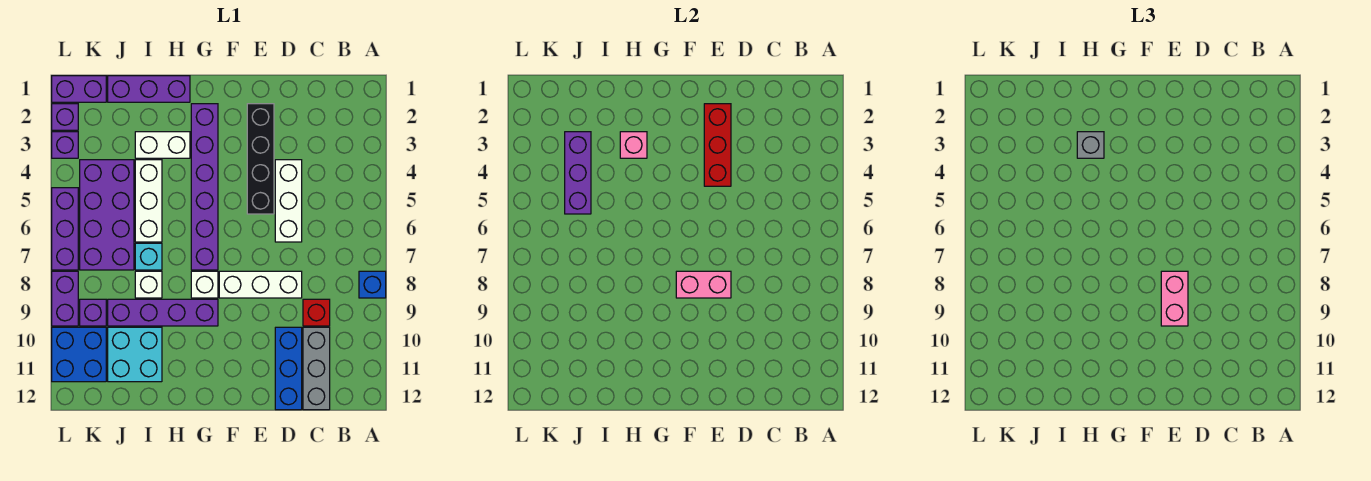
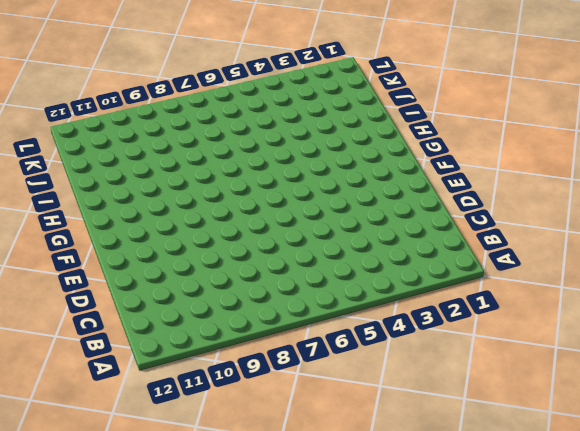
none -> blue 1x1 brick [359,271,386,298]
none -> red 1x1 brick [303,299,330,326]
none -> grey 1x3 brick [303,327,330,410]
none -> white 1x3 brick [275,160,302,242]

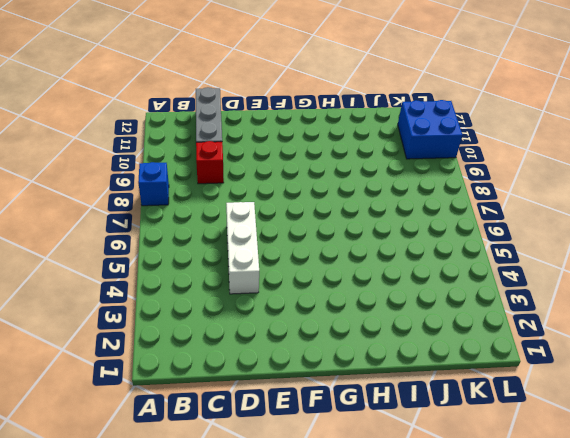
none -> white 1x3 brick [219,271,302,298]
none -> blue 1x3 brick [275,327,302,410]
none -> black 1x4 brick [247,104,274,214]
none -> purple 1x6 brick [191,104,218,270]

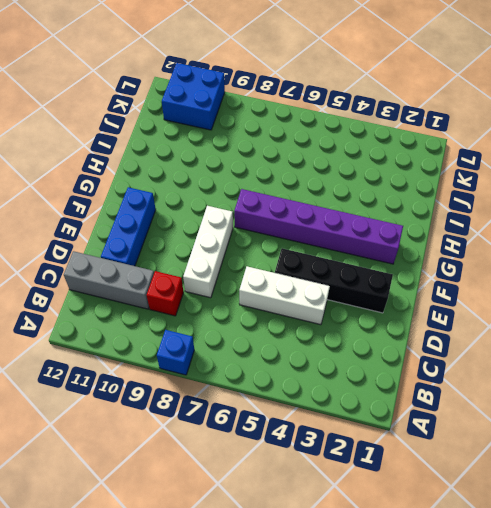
blue 1x3 brick [101,187,156,266] -> blue 1x3 brick turned to [275,327,302,410]
none -> white 1x1 brick [191,271,218,298]
none -> purple 1x4 brick [108,299,218,326]
none -> purple 1x3 brick [108,76,190,102]
none -> white 1x2 brick [135,132,190,158]

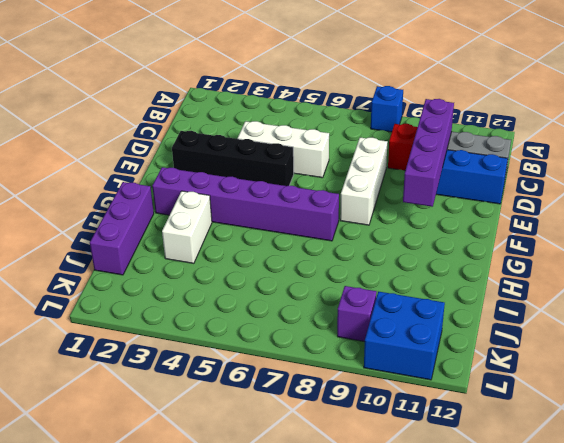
purple 1x4 brick [403,99,454,207] -> purple 1x4 brick moved to [108,299,218,326]
none -> white 1x1 brick [191,271,218,298]
none -> white 1x3 brick [135,160,162,242]
none -> cyan 1x1 brick [135,243,162,270]
none -> white 1x1 brick [135,271,162,298]

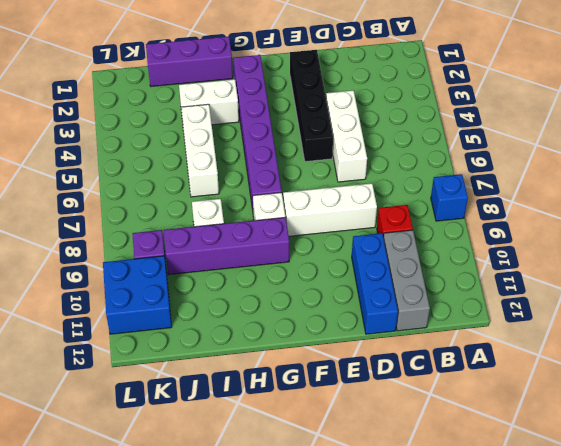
none -> cyan 1x1 brick [135,243,162,270]
none -> cyan 2x2 brick [108,327,162,382]
none -> purple 2x4 brick [80,160,134,270]
none -> purple 1x2 brick [52,76,106,102]

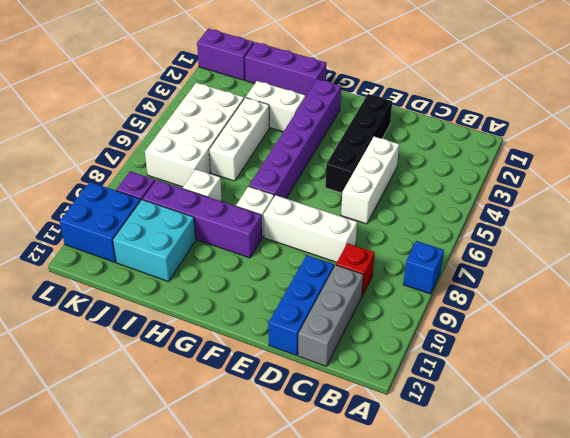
white 2x4 brick [145,83,244,187] -> purple 2x4 brick [80,160,134,270]
none -> cyan 1x1 brick [135,243,162,270]
none -> purple 1x1 brick [52,104,78,130]
none -> purple 1x1 brick [52,132,78,158]
none -> purple 1x3 brick [52,188,78,270]

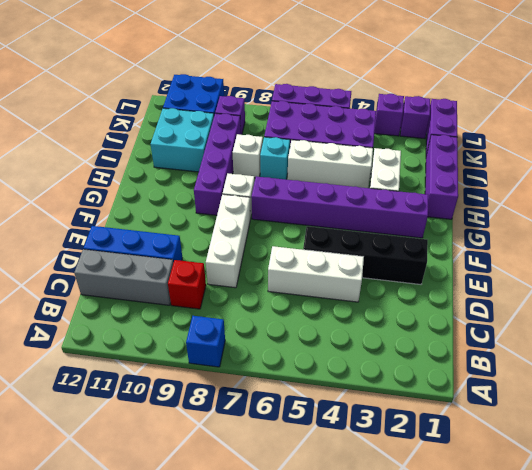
none -> purple 1x2 brick [52,271,78,326]
none -> red 1x3 brick [704,104,731,186]
none -> pink 1x2 brick [676,271,731,298]
none -> pink 1x1 brick [620,132,647,158]

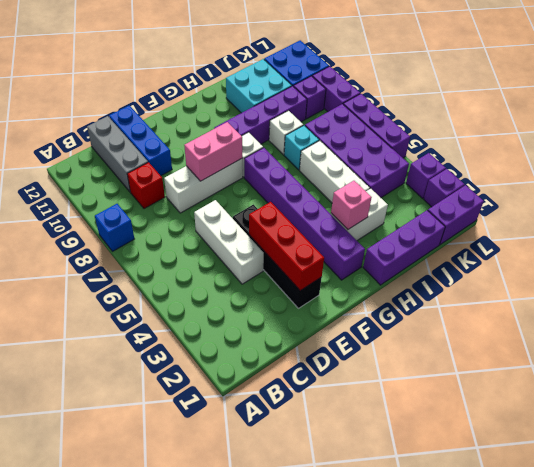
none -> purple 1x3 brick [565,132,591,214]
none -> pink 1x2 brick [1161,271,1188,326]
none -> grey 1x1 brick [1077,132,1104,158]

